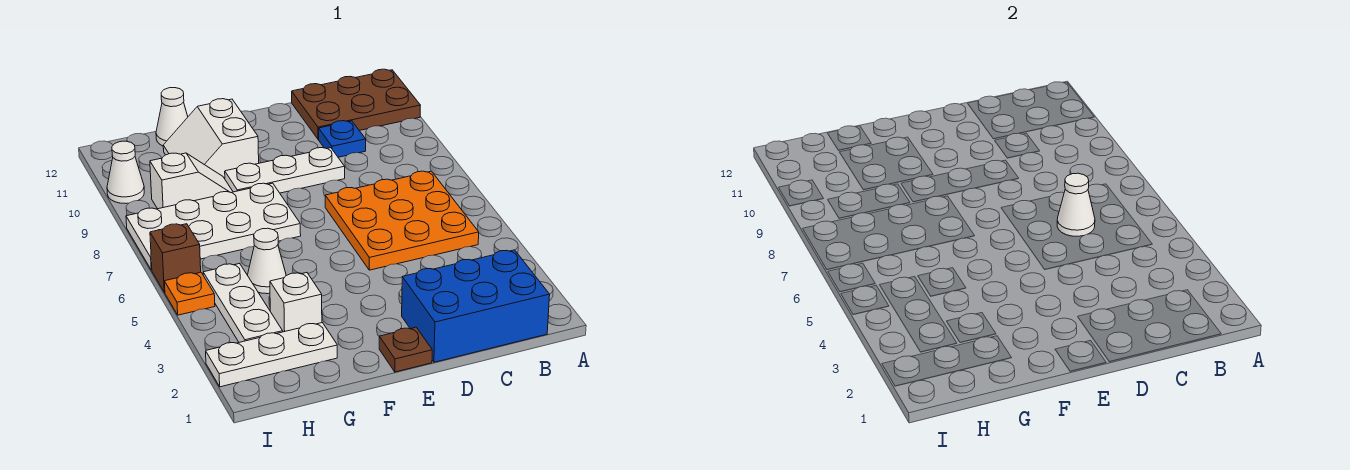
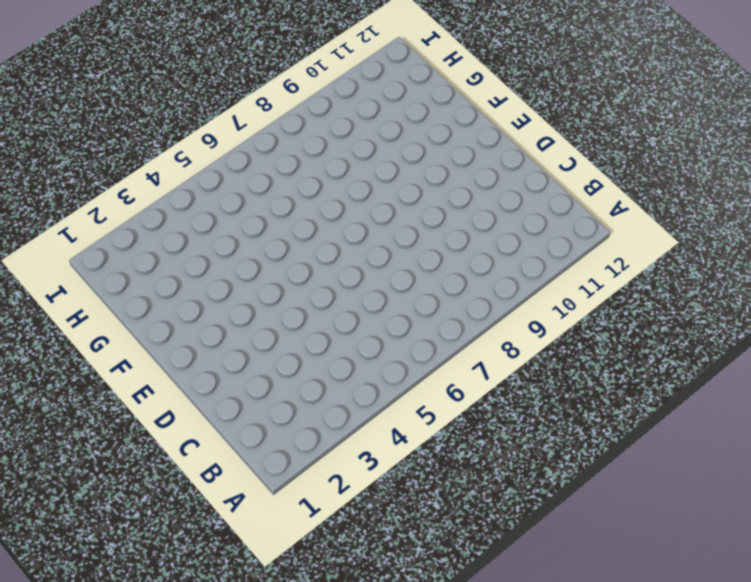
none -> brown 2x3 plate [292,69,420,139]
none -> blue 2x3 brick [402,250,550,362]
none -> orange 3x3 plate [325,171,479,270]

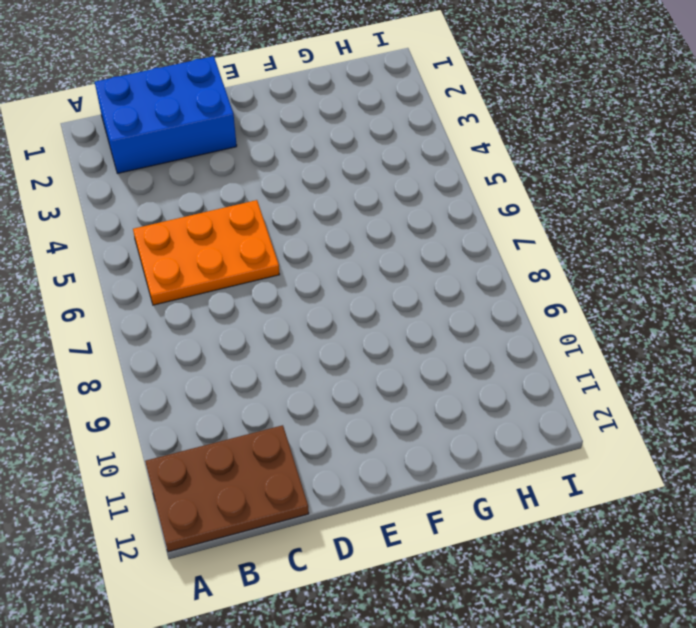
orange 2x3 plate [133,200,280,305] -> orange 3x3 plate [325,171,479,270]
none -> blue 1x1 plate [319,121,366,157]
none -> white 1x3 plate [225,148,345,193]
none -> brown 1x1 plate [379,327,432,372]

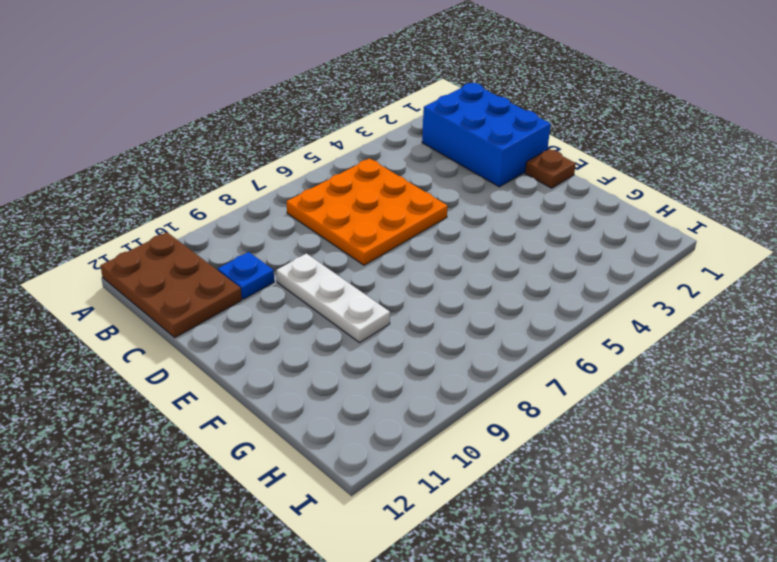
none -> white 2x4 plate [126,183,301,270]
none -> white 2x2 slope [163,99,259,179]
none -> white 1x3 plate [206,323,337,387]

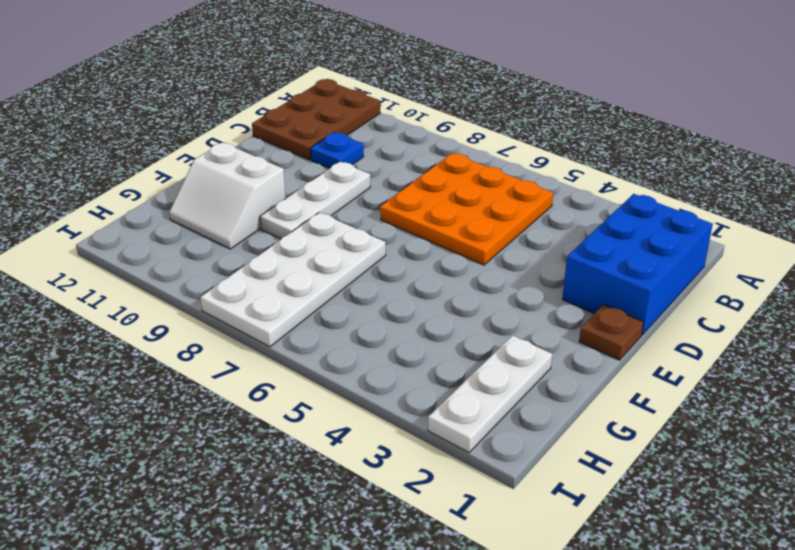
none -> white 1x1 brick [270,273,322,332]
none -> white 1x1 cone [247,228,286,294]
none -> white 1x2 slope [150,153,233,209]

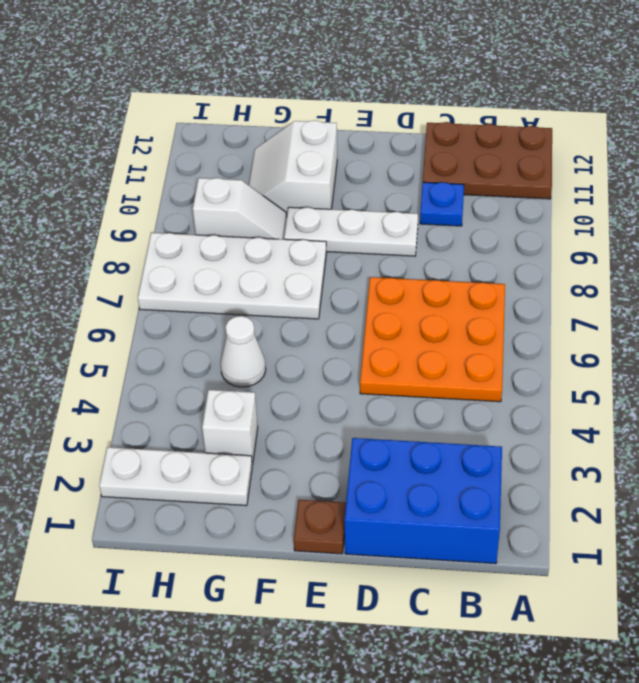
none -> white 1x1 cone [156,88,188,146]
none -> white 1x3 plate [203,263,283,342]
none -> orange 1x1 plate [164,272,215,315]

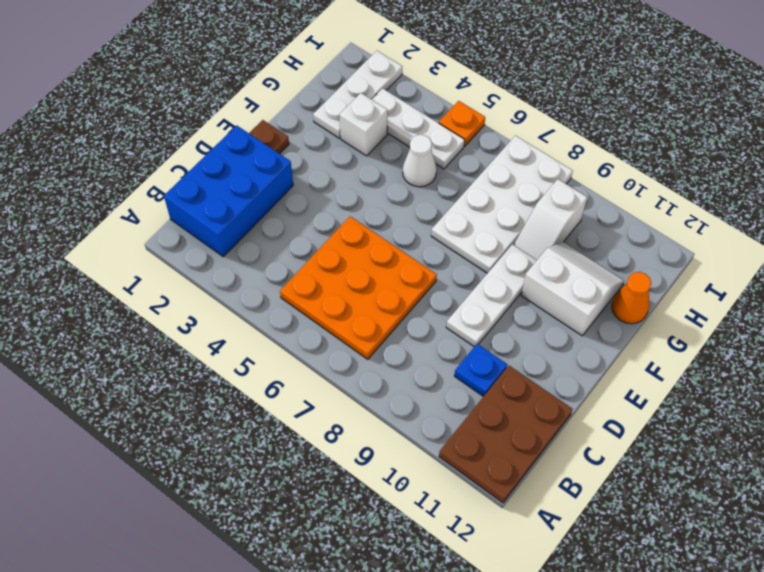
orange 1x1 cone [612,272,651,324] -> white 1x1 cone [156,88,188,146]
none -> brown 1x1 brick [150,224,201,292]
none -> white 1x1 cone [107,141,144,203]
none -> white 1x1 cone [1057,173,1095,236]

